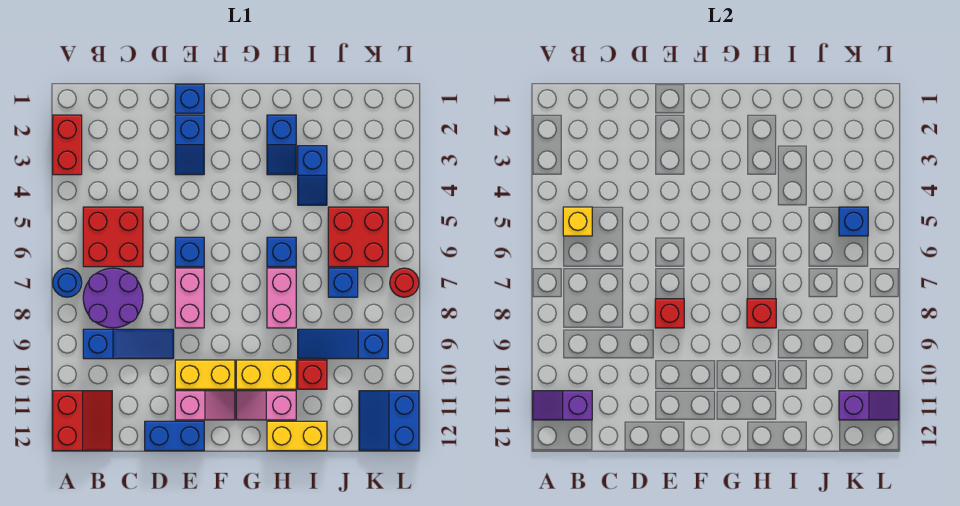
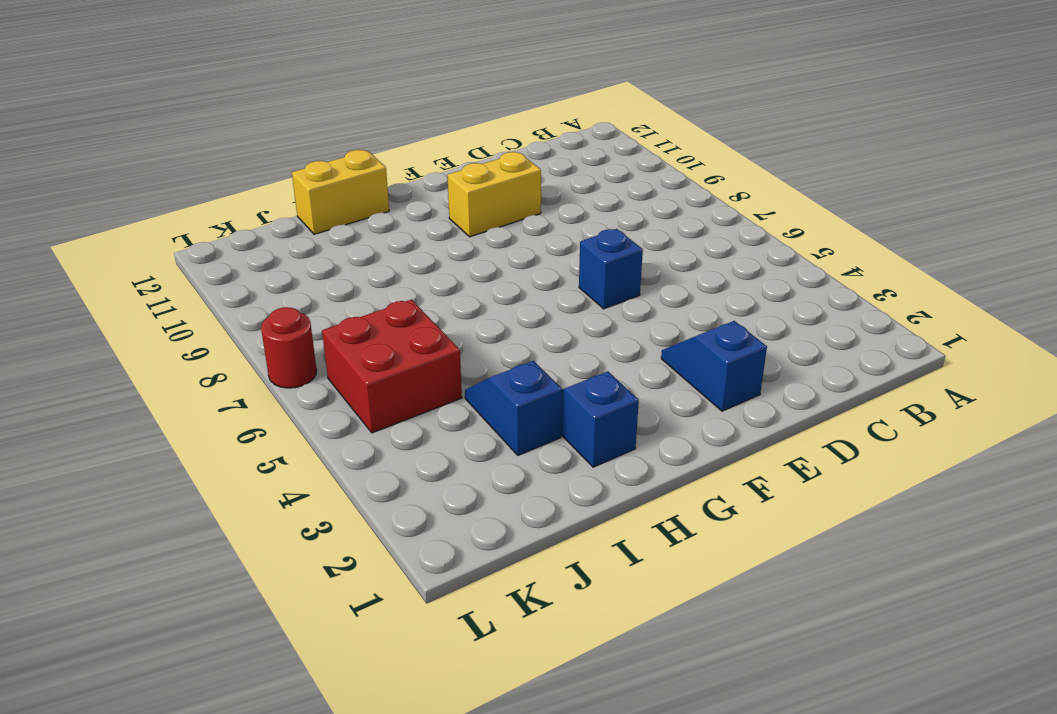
none -> red 1x2 brick [53,115,82,175]
none -> blue 1x1 round brick [53,268,82,297]
none -> red 2x2 slope [53,391,112,451]
none -> red 2x2 brick [83,207,143,267]

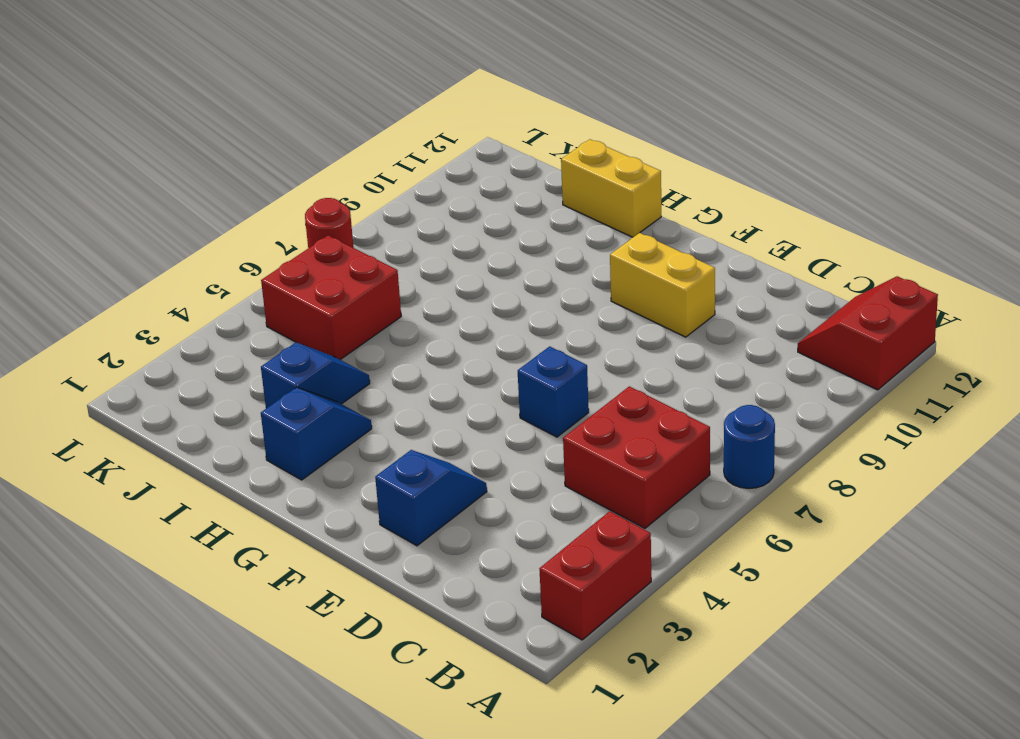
none -> purple 2x2 round brick [83,268,143,328]
none -> blue 1x3 slope [83,329,174,359]
none -> blue 1x2 brick [145,421,204,451]
none -> blue 1x1 brick [175,84,204,113]

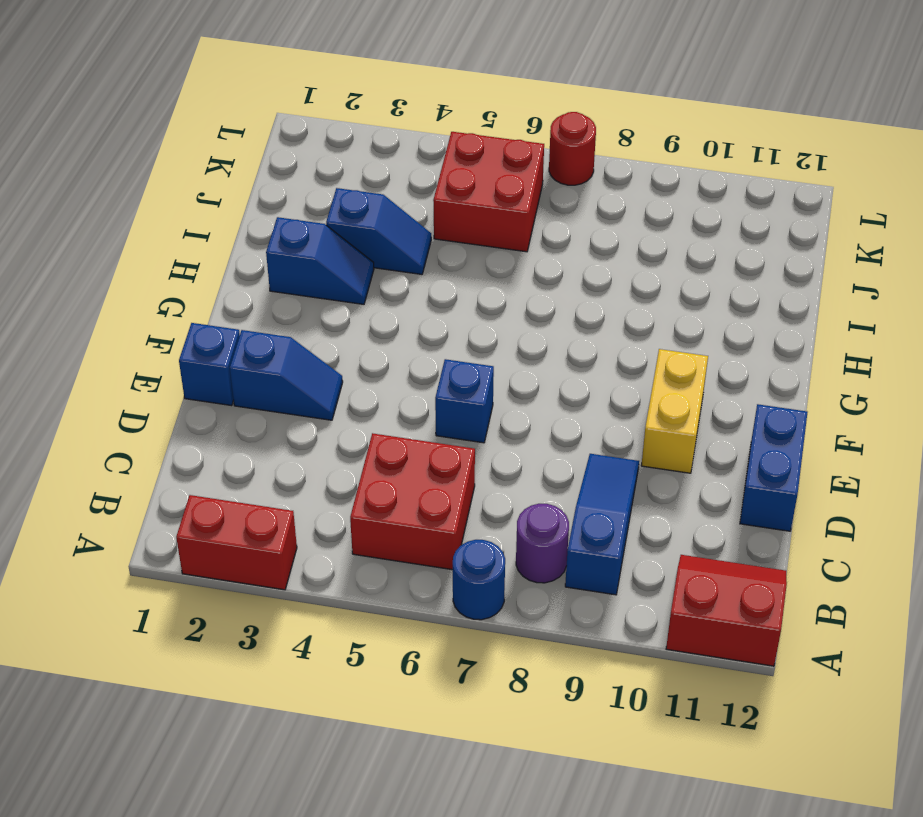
purple 1x1 round brick [516,504,569,583] -> purple 2x2 round brick [83,268,143,328]
none -> pink 1x2 brick [175,268,204,328]
none -> pink 1x2 slope [175,391,235,420]
none -> yellow 1x2 brick [236,360,296,389]
none -> pink 1x2 slope [236,391,296,420]

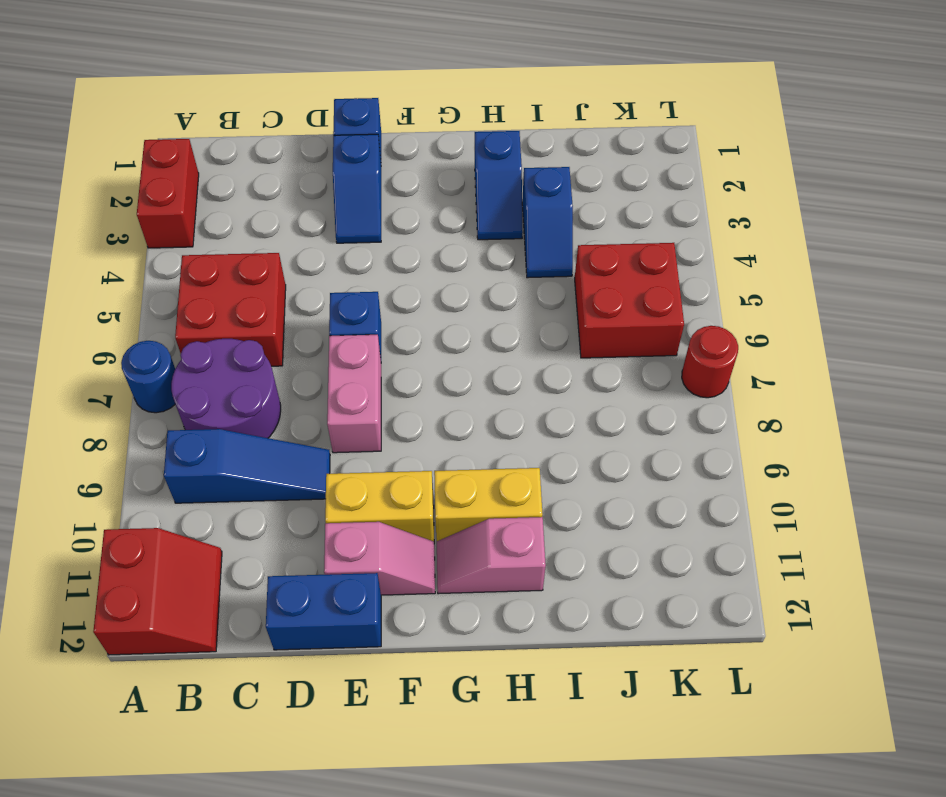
none -> blue 1x1 brick [267,237,296,267]
none -> pink 1x2 brick [267,268,296,328]
none -> yellow 1x2 brick [267,421,327,451]
none -> blue 1x3 slope [298,329,388,359]

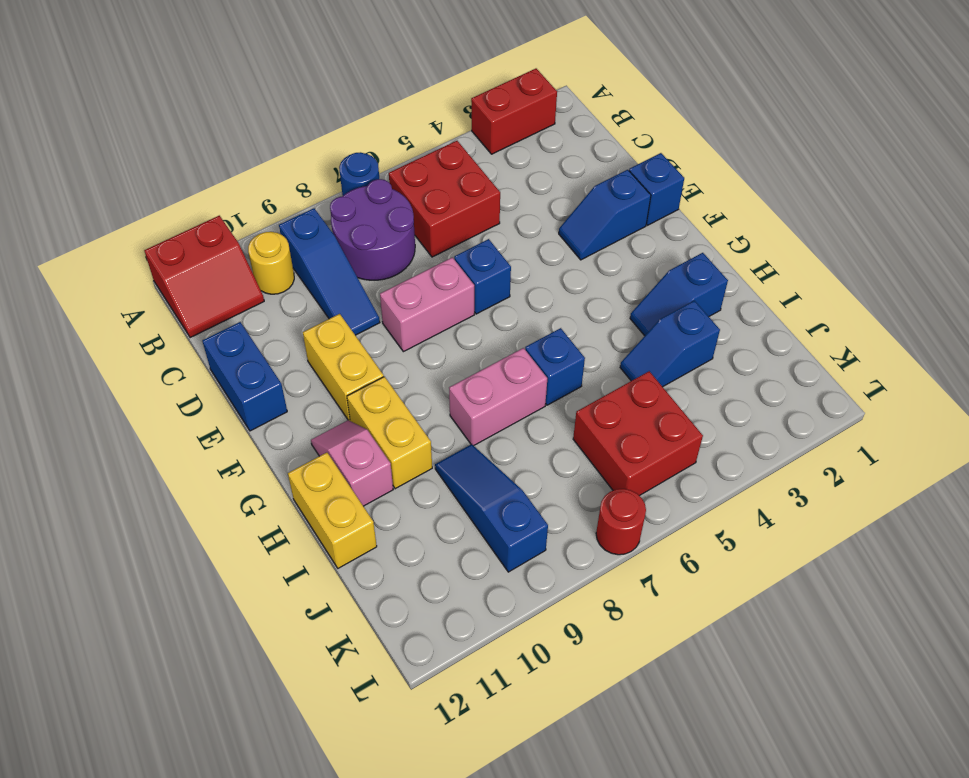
yellow 1x1 round brick [248,232,294,294] -> none
none -> pink 1x2 slope [175,391,235,420]
none -> red 1x1 brick [298,360,327,389]
none -> blue 1x1 brick [328,268,358,297]
none -> blue 2x2 slope [359,391,419,451]

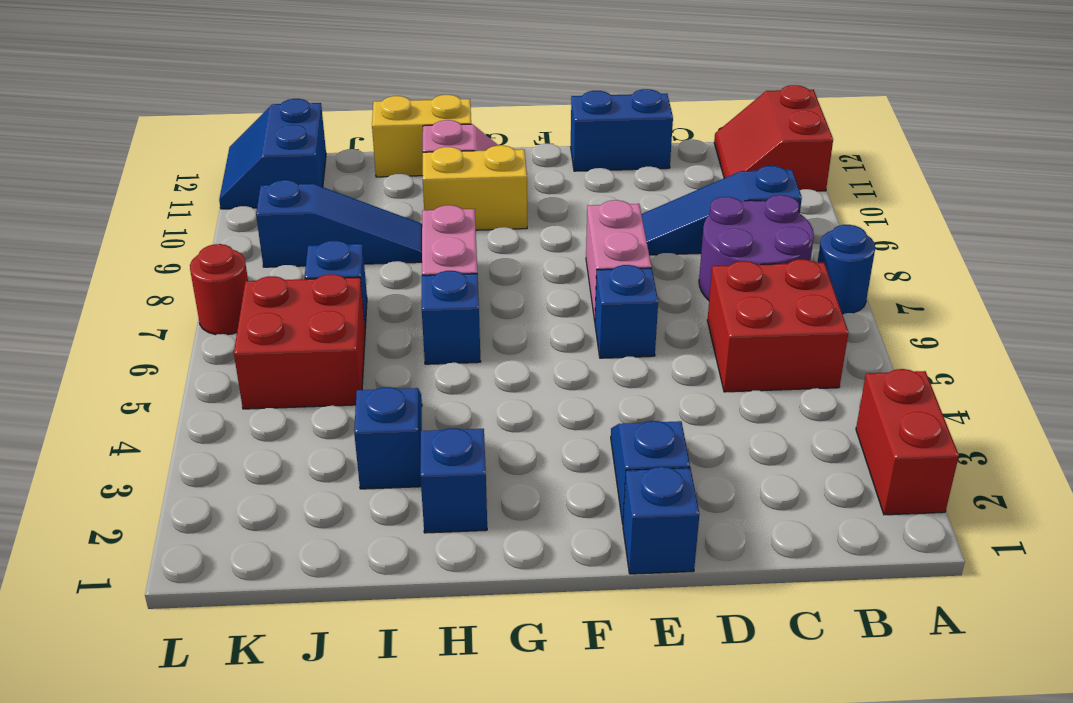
blue 2x2 slope [219,99,326,209] -> blue 2x2 slope turned to [359,391,419,451]
none -> yellow 1x2 brick [175,360,235,389]
none -> pink 1x2 slope [175,391,235,420]
none -> red 1x1 brick [298,360,327,389]
none -> purple 1x2 slope [533,391,592,420]

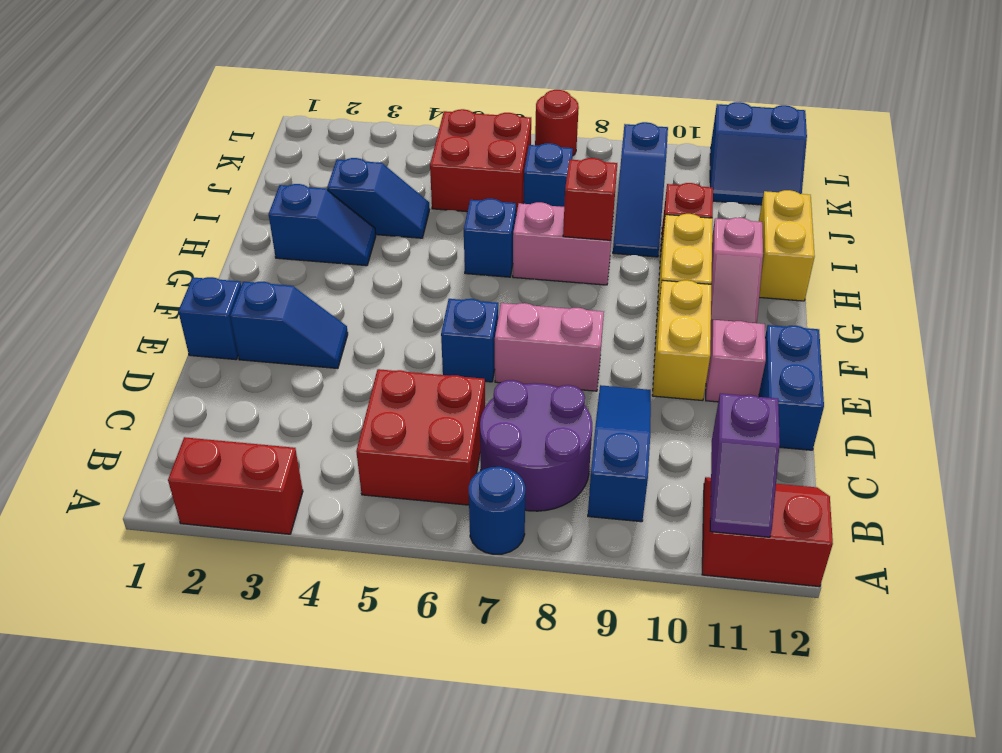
none -> yellow 1x1 brick [563,207,592,236]
none -> red 1x1 brick [655,299,684,328]
none -> blue 1x1 brick [839,207,868,236]
none -> purple 1x2 slope [839,391,899,420]

